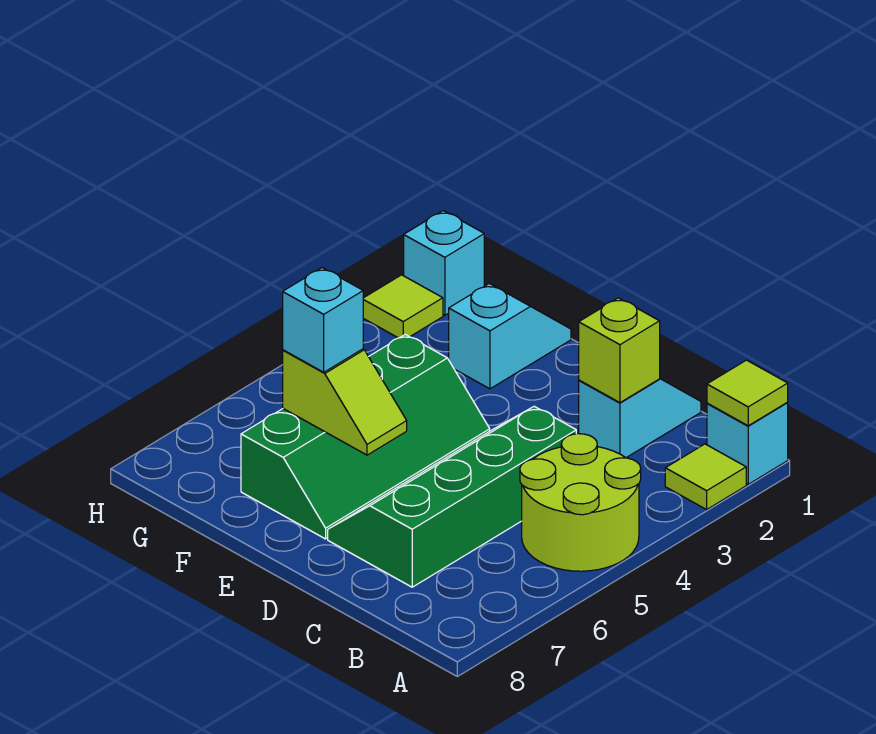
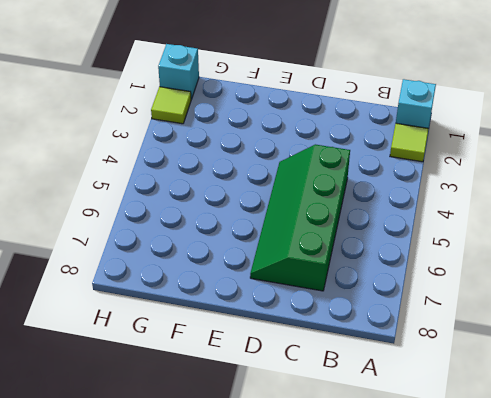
none -> lime 2x2 round brick [520,434,641,571]
none -> cyan 1x2 slope [579,379,701,458]
none -> green 2x4 slope [241,335,490,539]

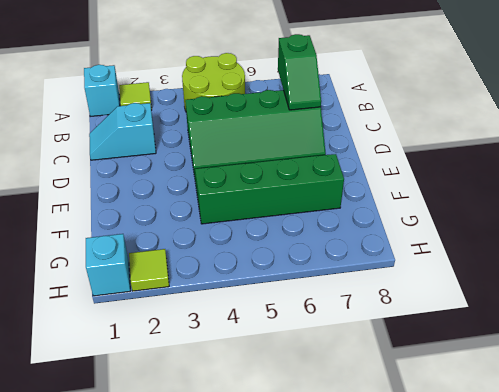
green 1x2 slope [278,34,321,110] -> none
none -> cyan 1x2 slope [449,284,571,389]
none -> lime 1x1 tile [707,360,788,426]
none -> lime 1x1 brick [579,298,660,403]

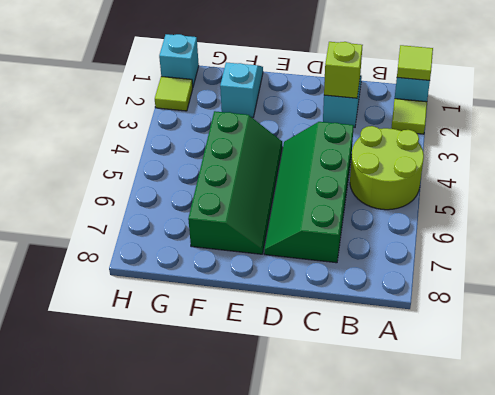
none -> lime 1x2 slope [283,349,407,455]
none -> cyan 1x1 brick [283,268,363,372]

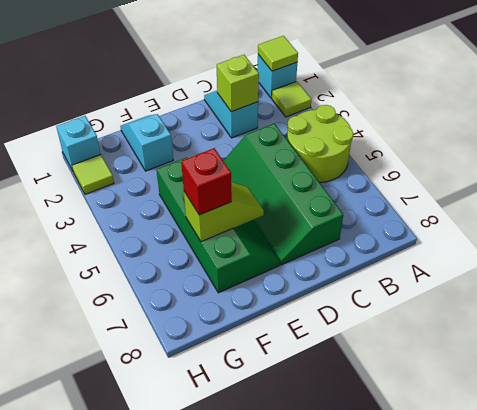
red 1x1 brick [181,148,232,215] -> cyan 1x1 brick [283,268,363,372]

